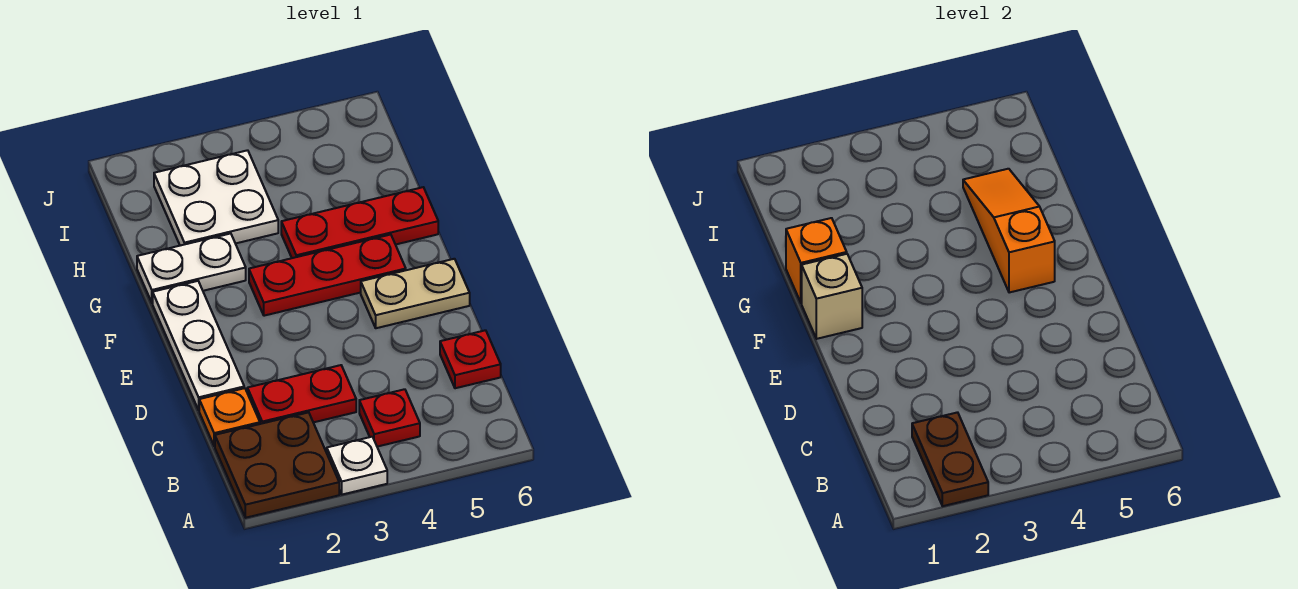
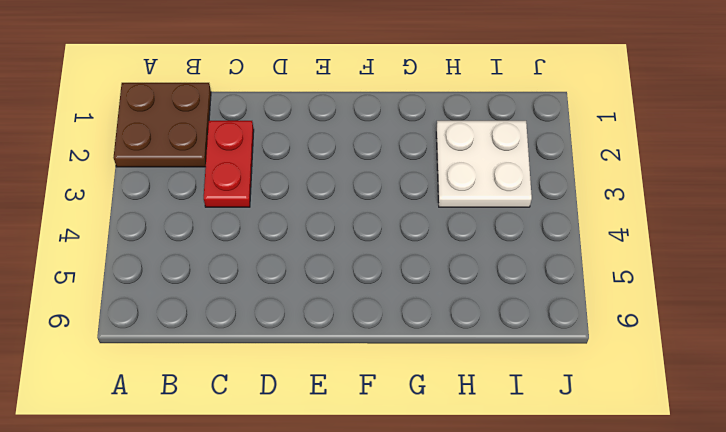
none -> white 1x1 plate [327,437,387,495]
none -> red 1x1 plate [359,389,420,447]
none -> orange 1x1 plate [199,388,260,446]

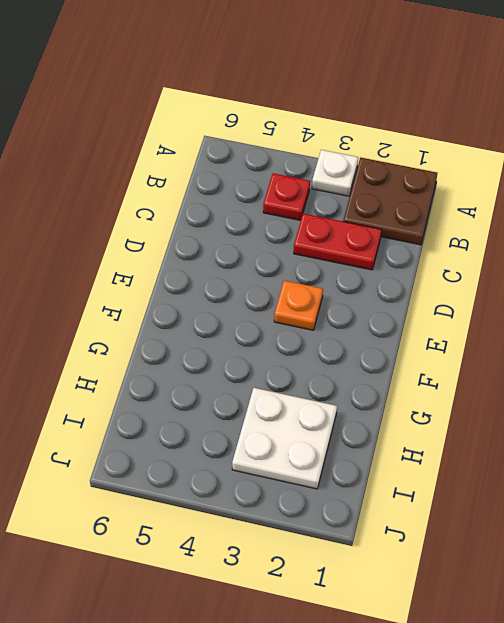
orange 1x1 plate [274,280,323,330] -> orange 1x1 plate moved to [199,388,260,446]
none -> red 1x1 plate [440,330,501,388]
none -> white 1x3 plate [153,281,244,410]
none -> tan 1x2 plate [361,259,470,328]

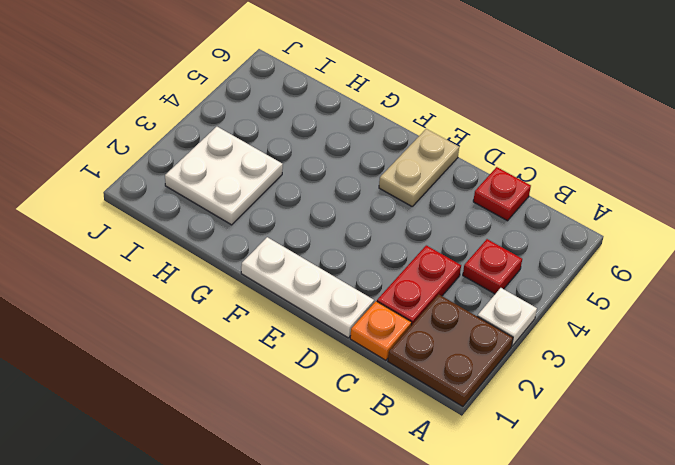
none -> red 1x3 plate [249,235,406,316]
none -> white 1x2 plate [137,233,246,303]
none -> red 1x3 plate [281,187,438,258]

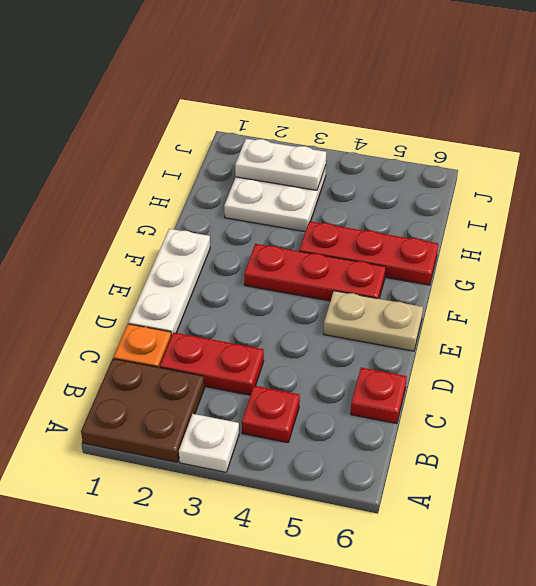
white 1x2 plate [235,139,326,190] -> white 1x2 plate moved to [137,233,246,303]
none -> brown 1x2 plate [912,412,988,506]
none -> tan 1x1 brick [802,254,862,339]
none -> orange 1x3 slope [963,169,1055,293]

